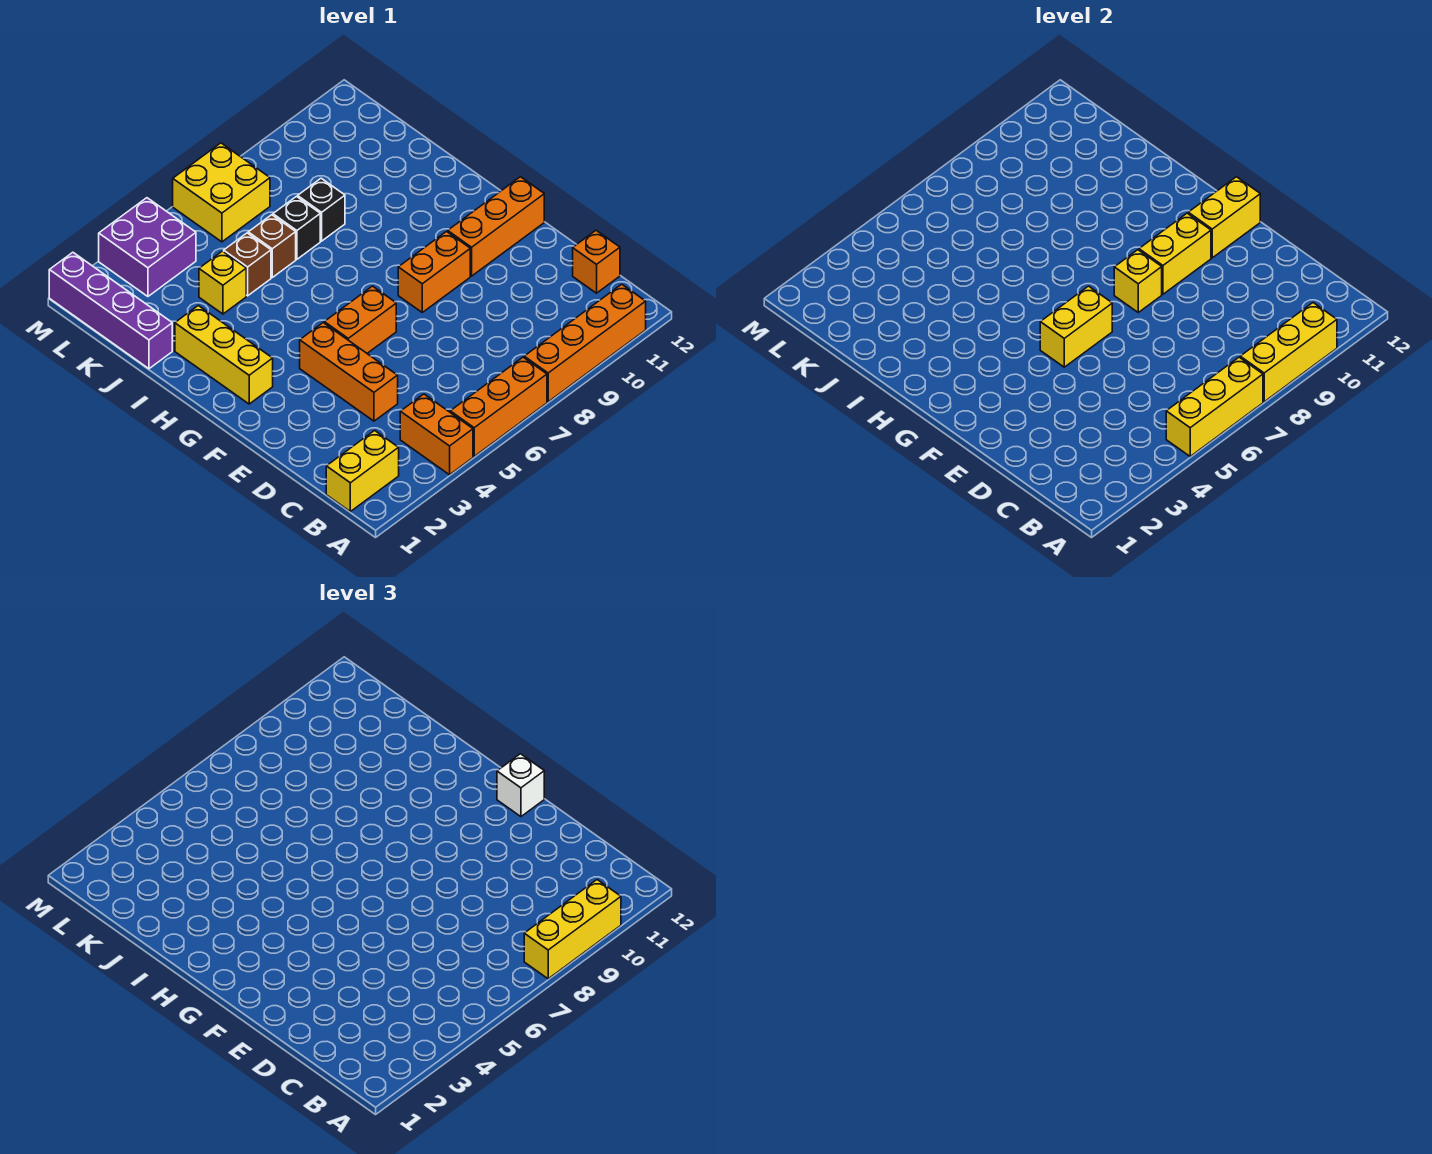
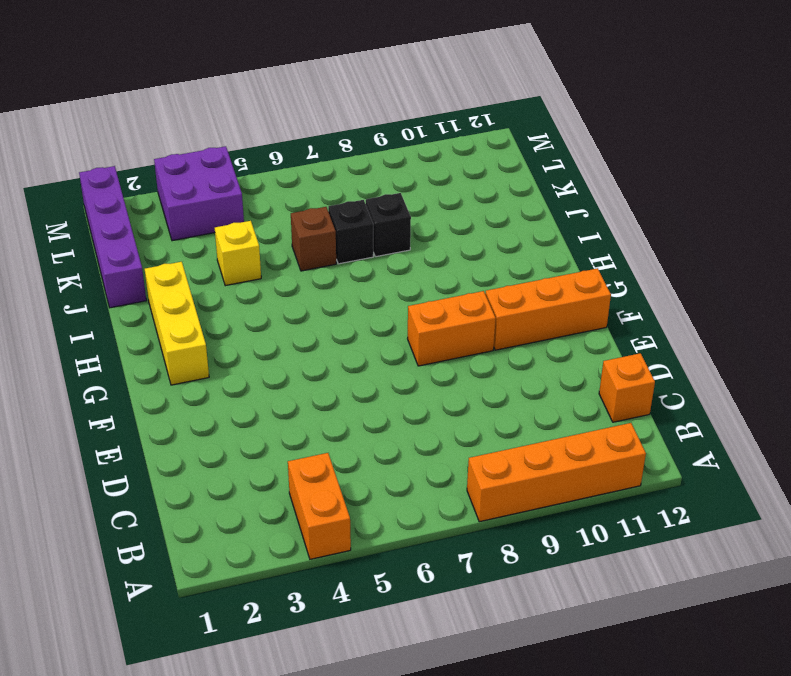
none -> orange 1x3 brick [450,357,547,456]
none -> yellow 1x2 brick [326,431,399,511]
none -> orange 1x3 brick [300,323,398,421]

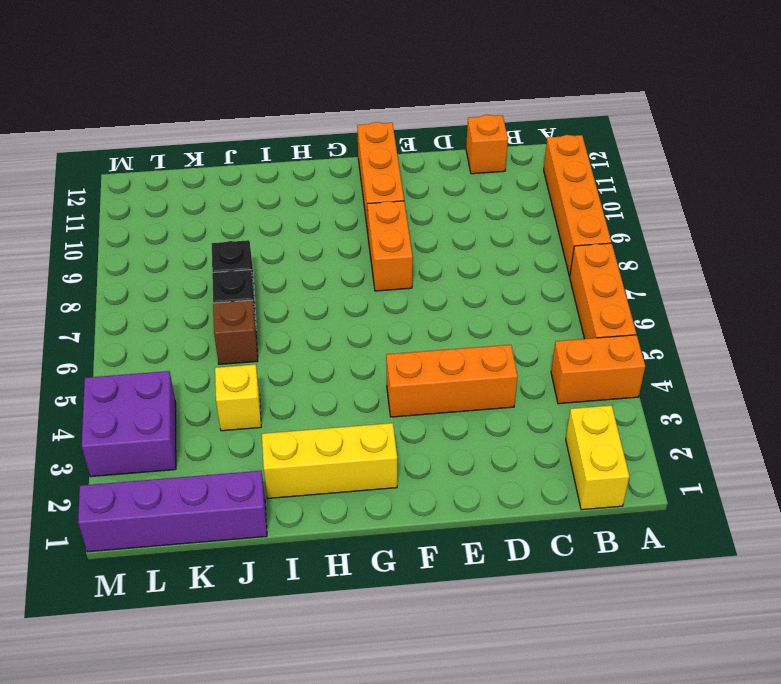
none -> orange 1x2 brick [324,286,396,353]
none -> brown 1x1 brick [224,233,271,296]
none -> yellow 2x2 brick [173,143,270,242]

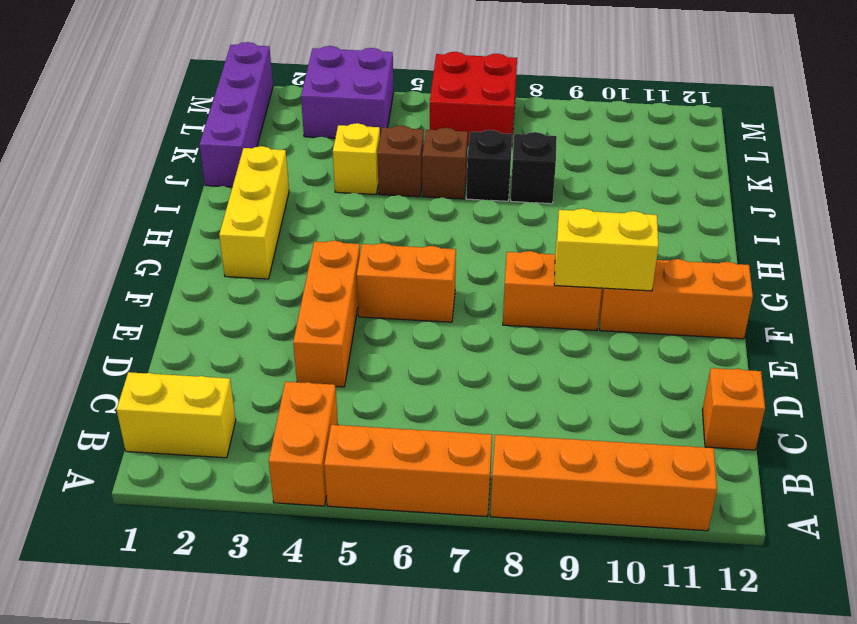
red 2x2 brick [430,52,517,145] -> yellow 2x2 brick [173,143,270,242]
none -> yellow 1x3 brick [1166,357,1263,456]
none -> yellow 1x3 brick [1240,303,1337,402]
none -> yellow 1x2 brick [1040,286,1112,367]

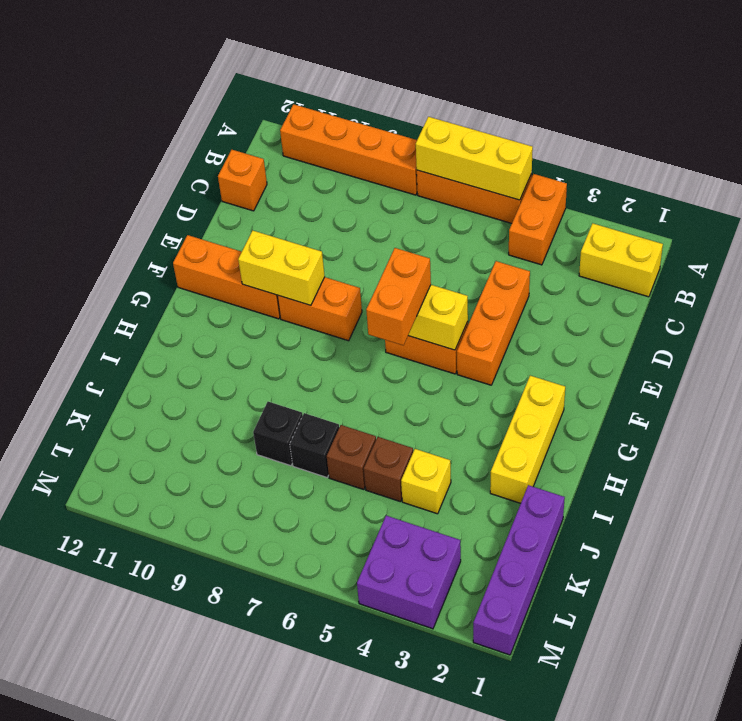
orange 1x2 brick [366,248,431,345] -> none
none -> yellow 2x2 brick [173,143,270,242]
none -> yellow 1x3 brick [1240,303,1337,402]
none -> yellow 1x1 brick [1114,250,1162,312]

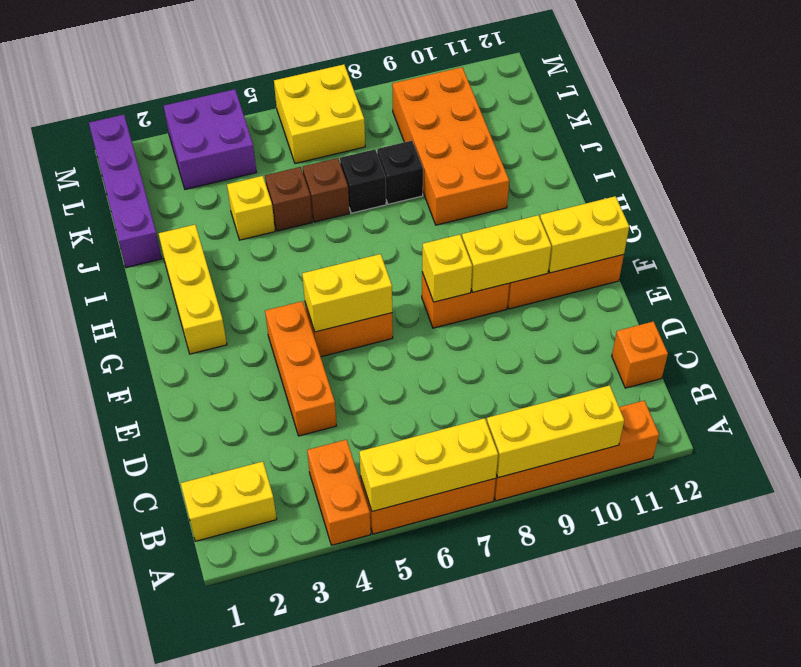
orange 2x4 brick [392,67,509,225] -> none
none -> yellow 1x3 brick [524,880,621,979]
none -> white 1x1 brick [497,754,544,817]

